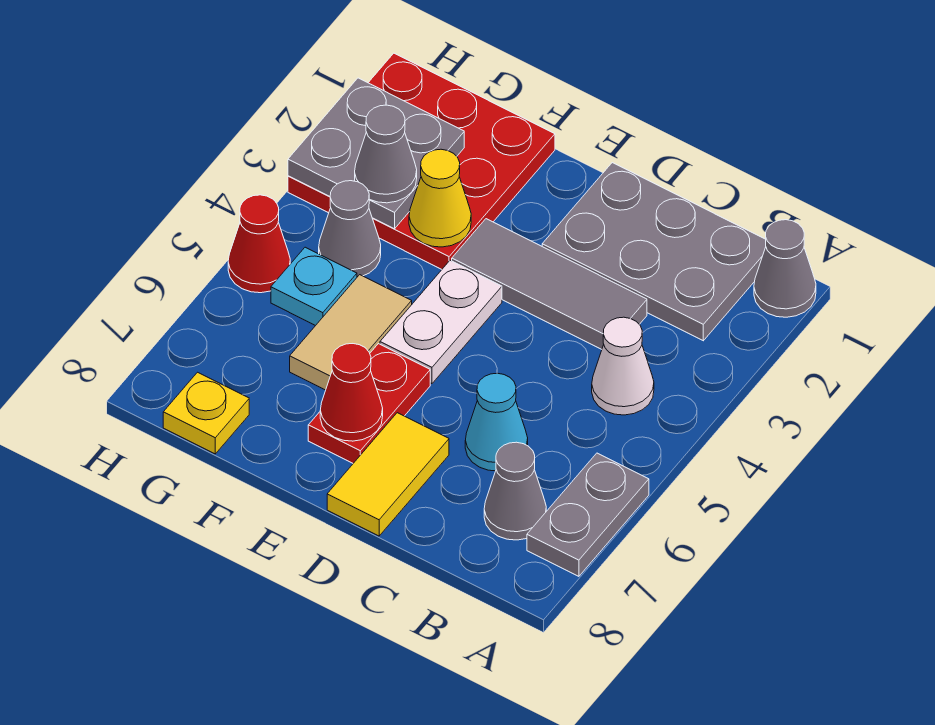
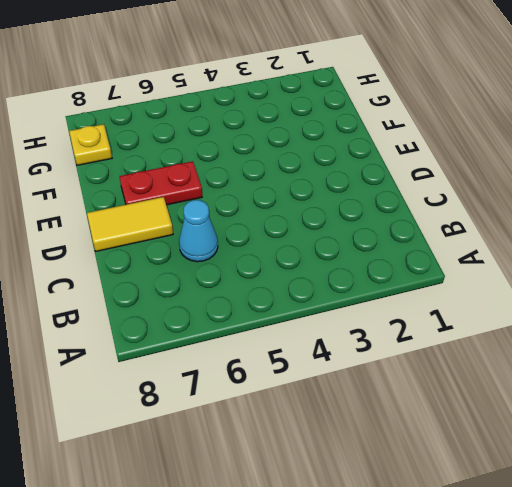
none -> grey 1x1 cone [754,220,816,317]
none -> grey 1x2 plate [527,453,649,576]
none -> grey 2x3 plate [542,163,766,341]

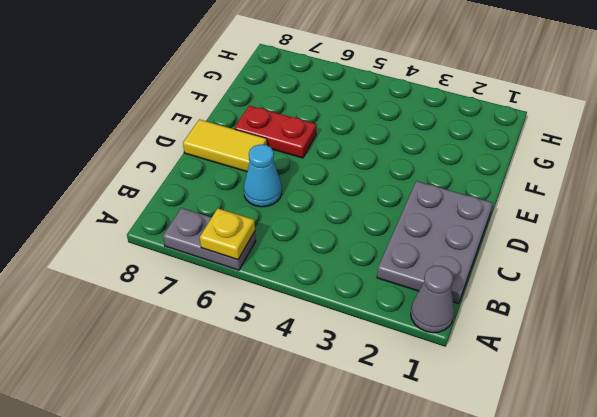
yellow 1x1 plate [200,209,255,260] -> yellow 1x1 plate moved to [163,372,249,454]
none -> white 1x1 cone [592,317,654,415]
none -> grey 1x1 cone [484,442,546,540]
none -> grey 1x3 tile [452,219,647,349]

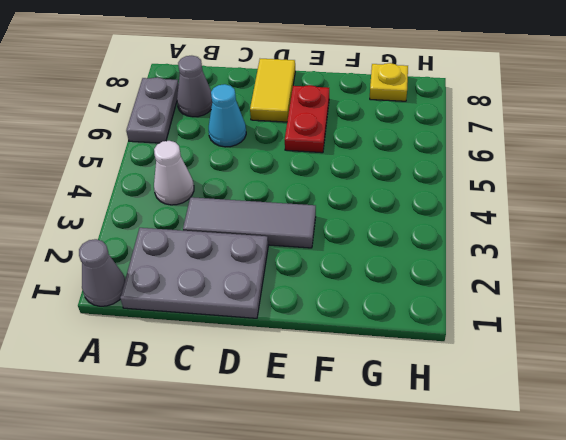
none -> white 1x2 plate [380,260,502,384]
none -> red 3x3 plate [288,53,555,269]
none -> tan 1x2 tile [290,275,412,390]

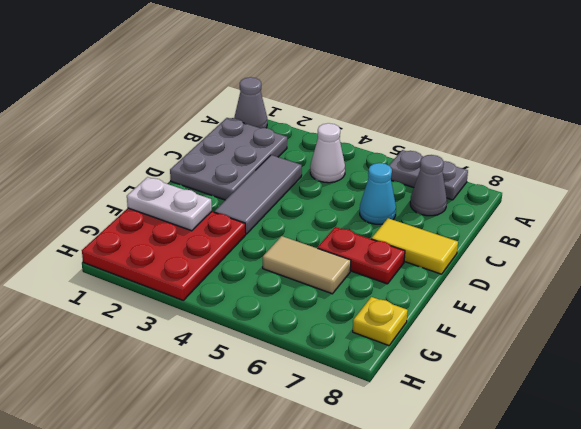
white 1x2 plate [127,177,212,231] -> white 1x2 plate moved to [380,260,502,384]
none -> grey 1x1 cone [319,181,381,277]
none -> cyan 1x1 plate [271,247,357,326]
none -> red 1x1 cone [228,195,290,293]

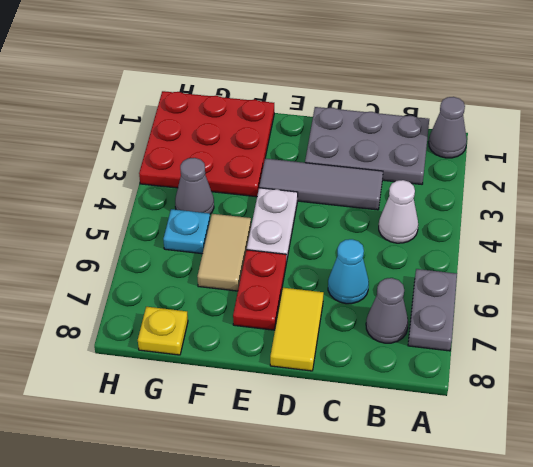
none -> red 1x1 cone [228,195,290,293]
none -> red 1x1 cone [320,344,383,441]
none -> yellow 1x1 cone [409,149,471,247]

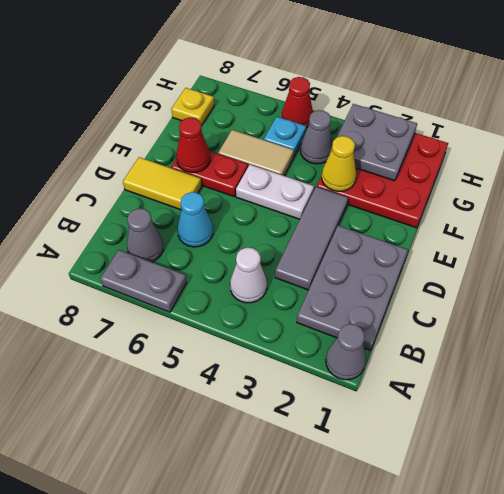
none -> grey 1x1 cone [355,105,417,203]

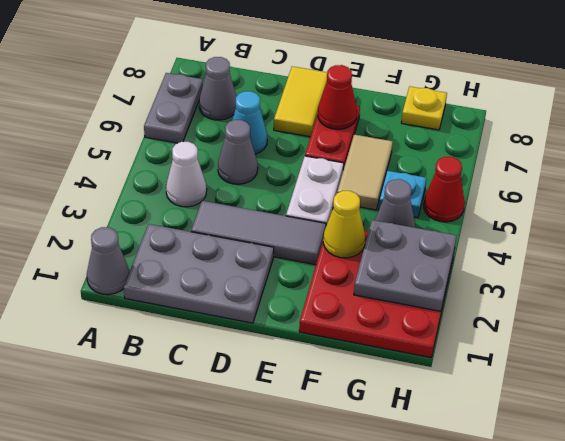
grey 1x1 cone [218,120,258,184] -> grey 1x1 cone moved to [355,105,417,203]

